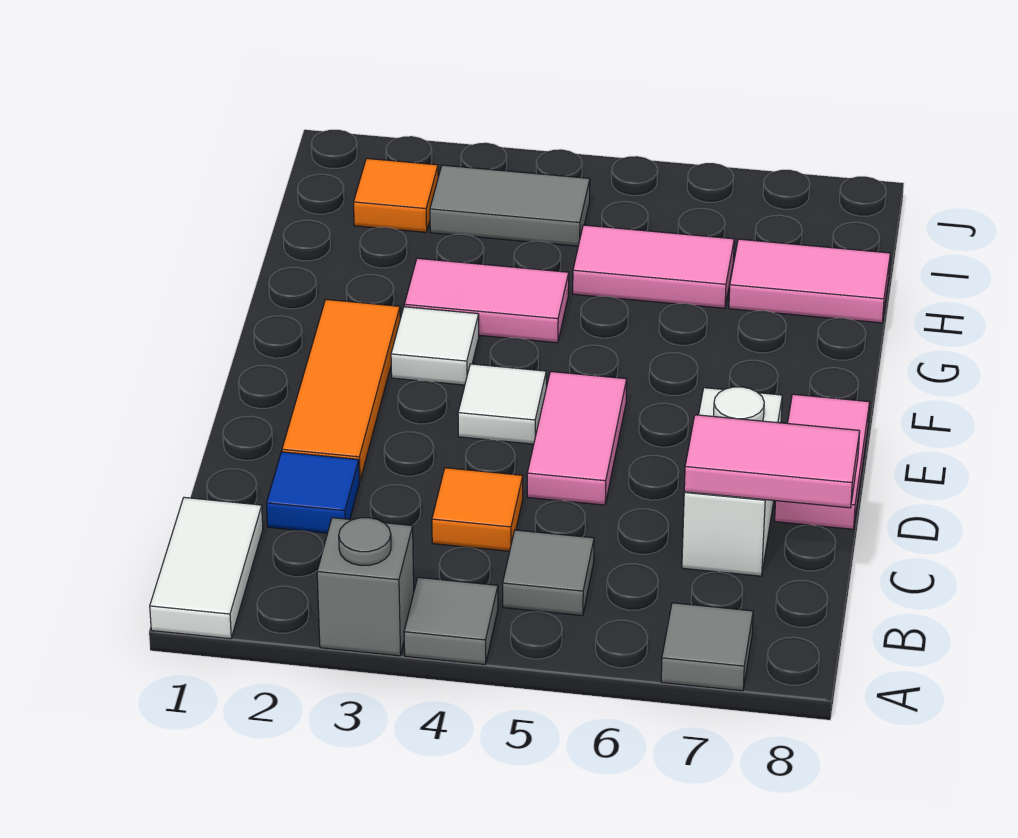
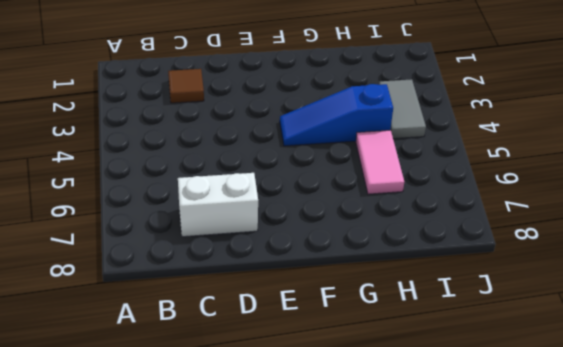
brown 1x1 tile [168,69,204,103] -> blue 1x1 tile [266,452,359,533]
blue 1x3 slope [280,84,393,146] -> pink 1x2 tile [404,258,569,343]
none -> white 1x2 tile [150,497,263,639]
none -> grey 1x1 brick [317,518,414,656]
none -> grey 1x1 tile [404,577,498,664]

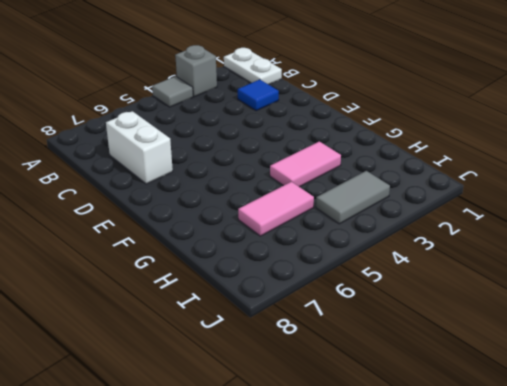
white 1x2 plate [224,48,282,85] -> white 1x2 tile [150,497,263,639]
none -> grey 1x1 tile [661,603,753,691]
none -> grey 1x1 tile [503,530,594,616]
none -> orange 1x1 tile [432,468,523,551]

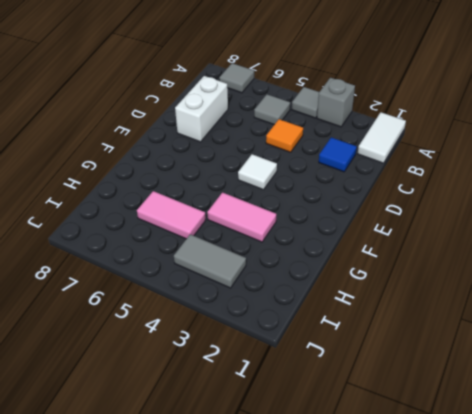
none -> orange 1x3 tile [282,299,400,481]
none -> pink 1x2 tile [527,371,627,505]
none -> pink 1x2 tile [775,394,870,529]

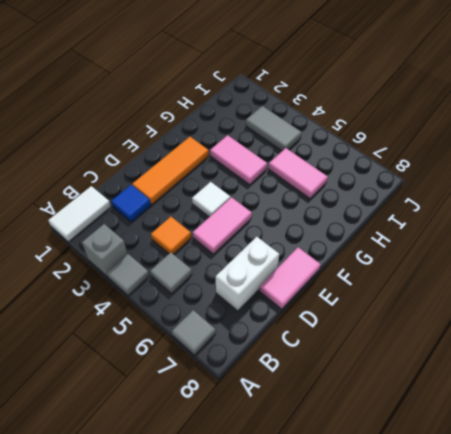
none -> white 1x1 tile [391,307,479,385]
none -> pink 1x2 tile [729,239,890,323]
none -> orange 1x1 tile [354,158,438,232]

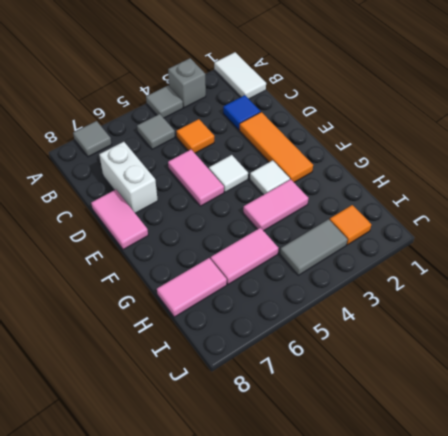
none -> pink 1x2 tile [684,415,860,508]

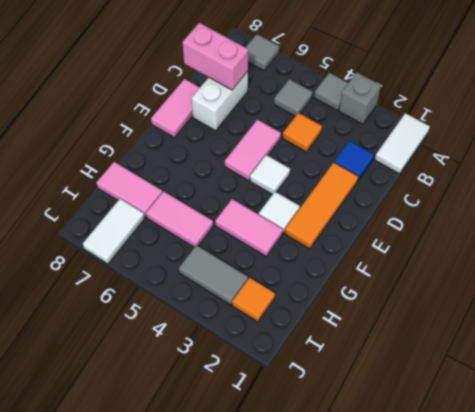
pink 1x2 brick [183,23,248,90] -> pink 1x2 tile [684,415,860,508]
white 1x2 tile [83,199,145,264] -> none

